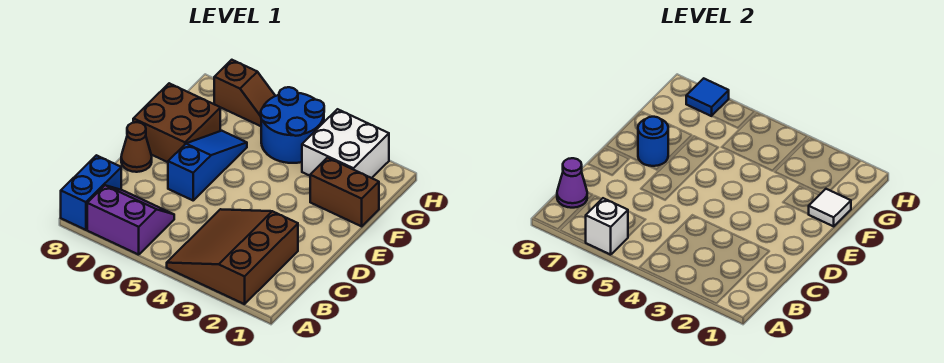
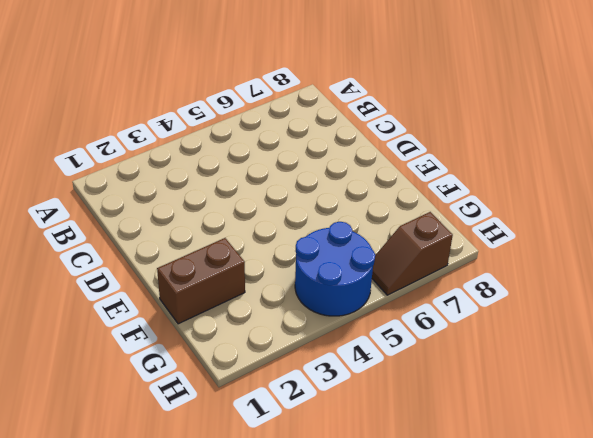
none -> brown 3x3 slope [167,209,298,304]
none -> purple 2x2 slope [87,185,174,255]
none -> blue 1x2 brick [61,155,121,230]

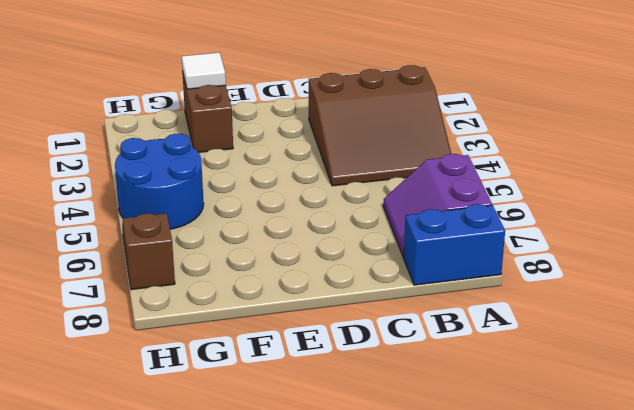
none -> blue 1x3 slope [168,131,247,200]
none -> brown 1x1 cone [121,122,152,172]
none -> brown 2x2 brick [133,83,220,162]

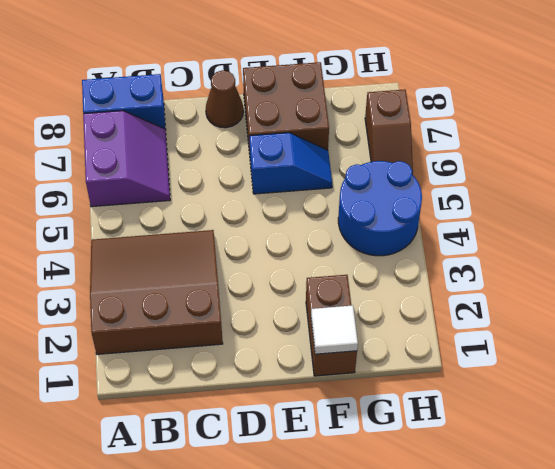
blue 1x2 slope [249,133,332,194] -> blue 1x3 slope [168,131,247,200]
none -> white 2x2 brick [302,109,389,178]
none -> white 1x1 brick [585,198,628,255]
none -> purple 1x1 cone [557,158,587,208]

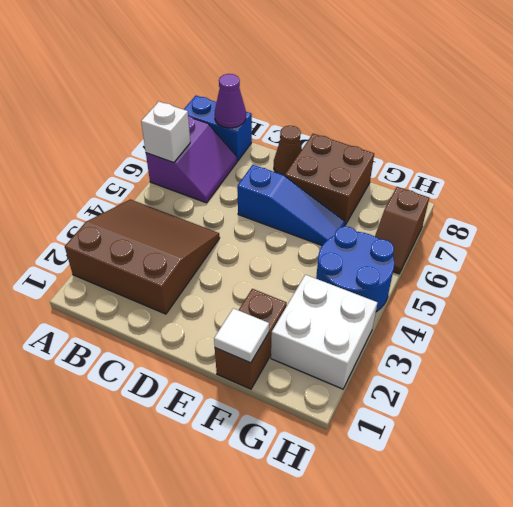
none -> blue 1x1 round brick [638,117,668,166]
none -> blue 1x1 tile [686,78,729,116]

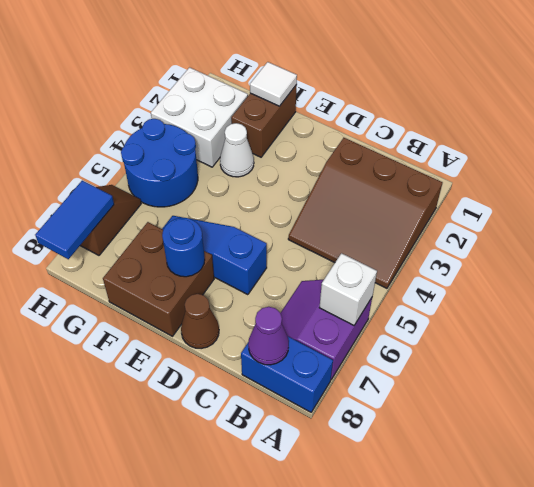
white 1x1 cone [220,123,254,177] -> none
blue 1x2 tile [35,181,114,259] -> blue 1x1 tile [686,78,729,116]

